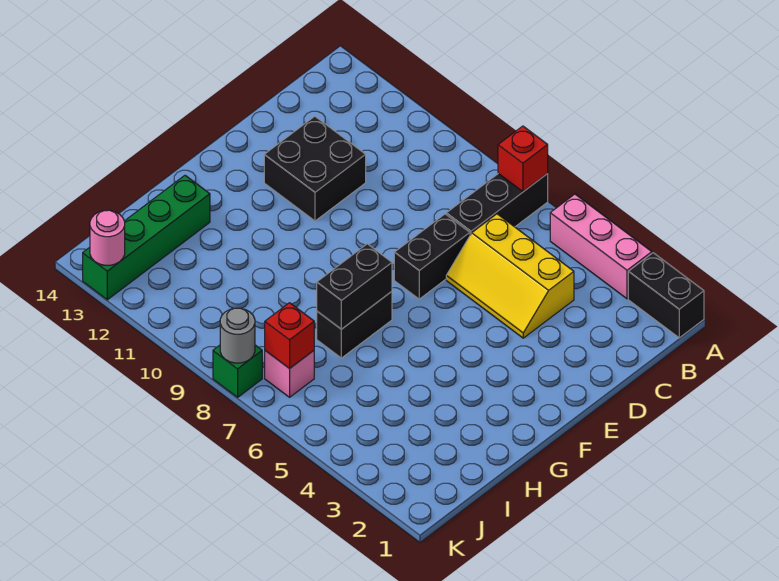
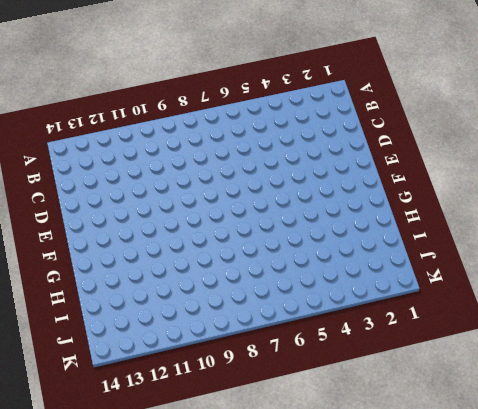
none -> black 1x2 brick [628,253,704,338]
none -> pink 1x3 brick [550,194,652,299]
none -> black 1x3 brick [446,174,548,235]

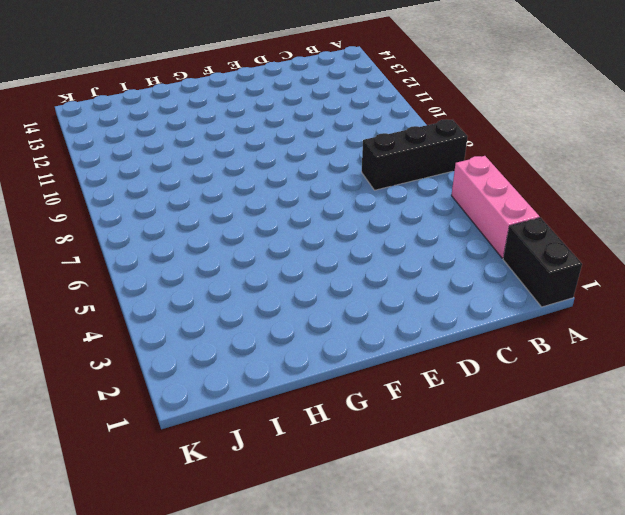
none -> yellow 2x3 slope [446,214,574,338]
none -> black 1x2 brick [394,214,470,299]
none -> black 2x2 brick [264,116,366,221]

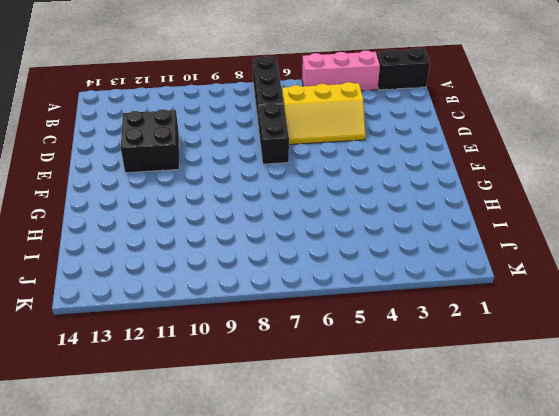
none -> black 1x2 brick [317,292,392,358]
none -> green 1x4 brick [83,175,210,300]
none -> pink 1x1 brick [265,351,314,397]

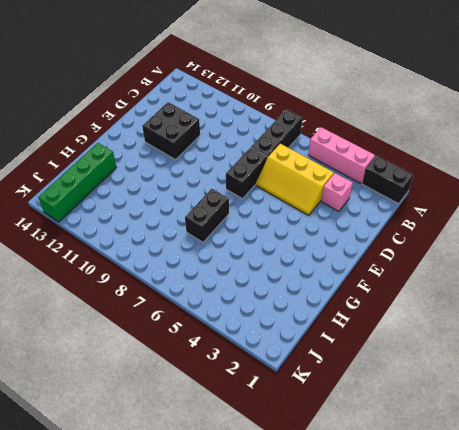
pink 1x1 brick [321,173,353,211] -> pink 1x1 brick moved to [265,351,314,397]
none -> green 1x1 brick [213,345,262,397]
none -> red 1x1 brick [498,126,548,192]
none -> black 1x2 brick [317,244,392,329]

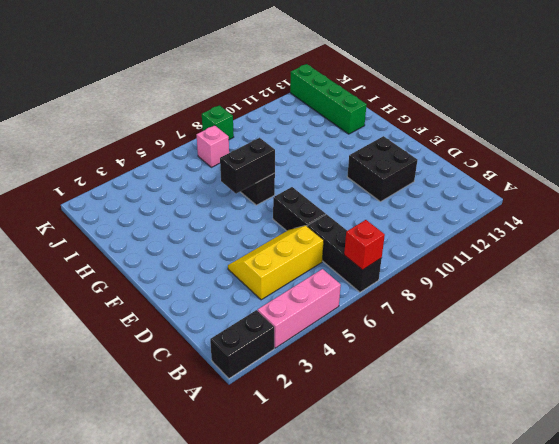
black 1x2 brick [220,138,275,194] -> black 1x2 brick turned to [317,244,392,329]
none -> red 1x1 brick [265,303,314,369]
none -> grey 1x1 round brick [220,308,255,363]
none -> pink 1x1 round brick [90,210,125,265]

